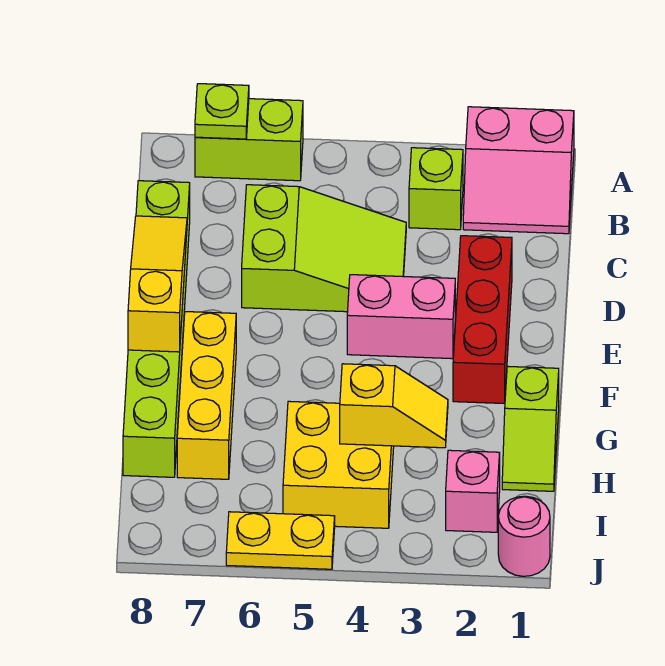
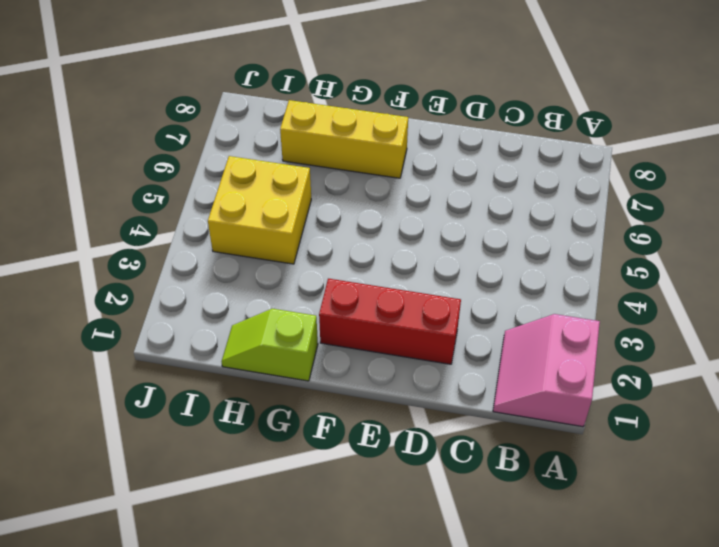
none -> lime 1x2 brick [195,99,303,181]
none -> lime 1x1 brick [409,148,463,230]
none -> lime 2x3 slope [242,185,406,312]

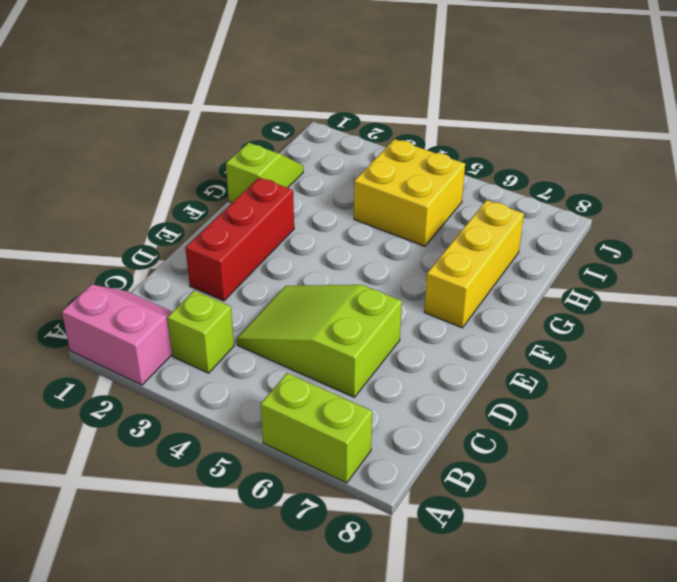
none -> lime 1x6 brick [123,181,190,477]
none -> pink 1x2 brick [347,275,455,359]
none -> pink 1x1 brick [446,450,500,532]

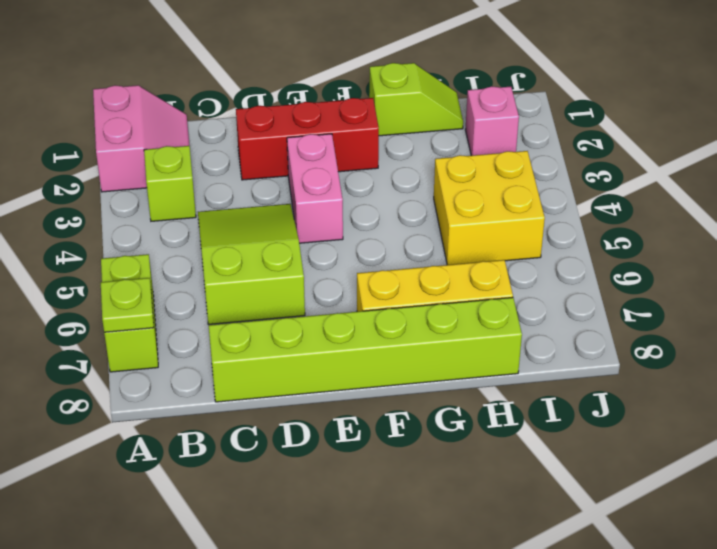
none -> pink 1x1 round brick [498,496,550,576]
none -> yellow 1x2 plate [226,512,335,569]
none -> yellow 1x3 slope [128,216,187,352]

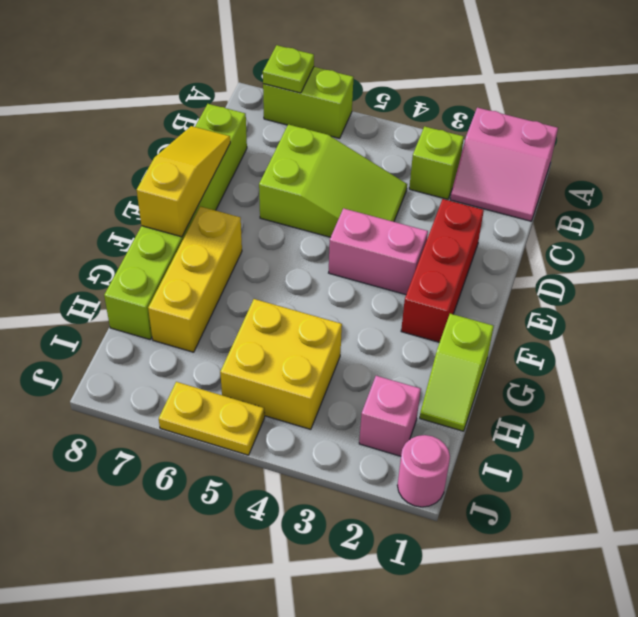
none -> yellow 1x2 slope [340,364,448,448]

